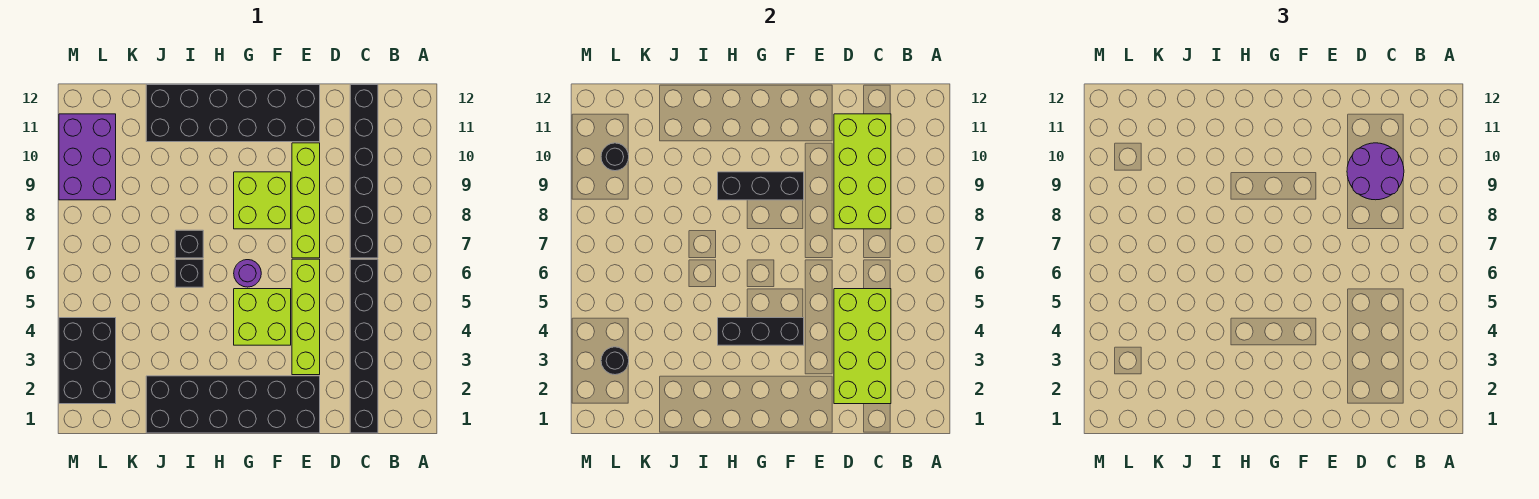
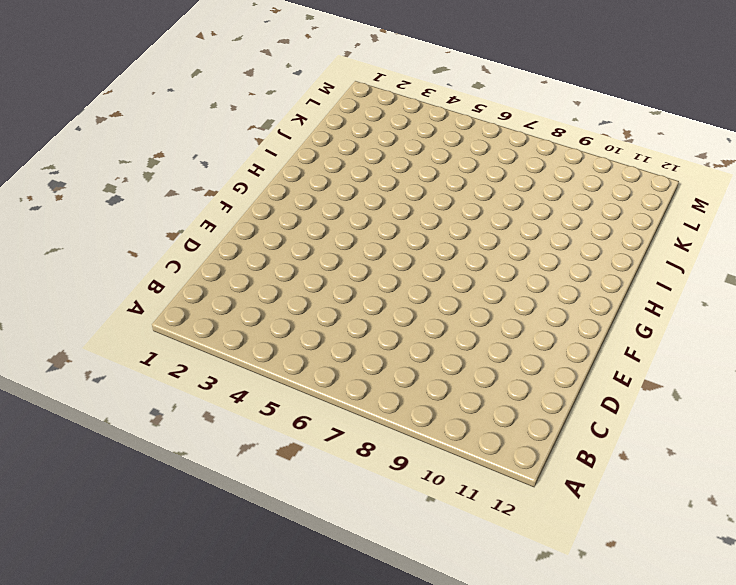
none -> black 1x6 brick [350,259,378,433]
none -> black 1x6 brick [350,85,378,258]
none -> black 2x6 brick [146,376,320,433]

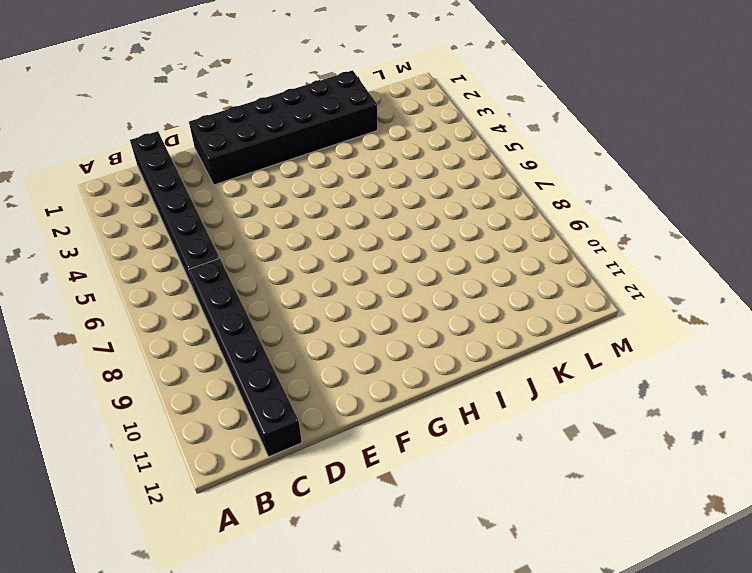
none -> lime 1x4 brick [292,259,320,375]
none -> lime 1x4 brick [292,143,320,258]
none -> black 2x6 brick [146,85,320,142]

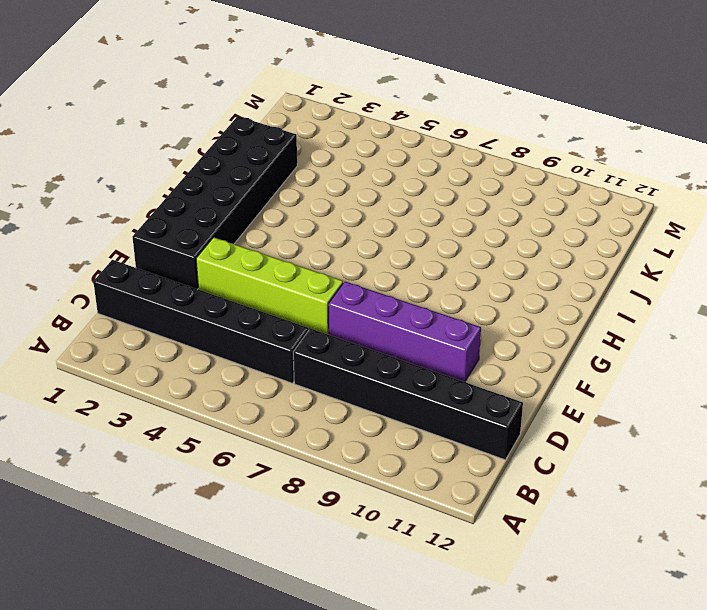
purple 1x4 brick [329,282,481,382] -> lime 1x4 brick [292,143,320,258]
none -> black 2x6 brick [146,85,320,142]
none -> lime 2x2 brick [234,289,291,345]
none -> lime 2x2 brick [234,172,291,229]

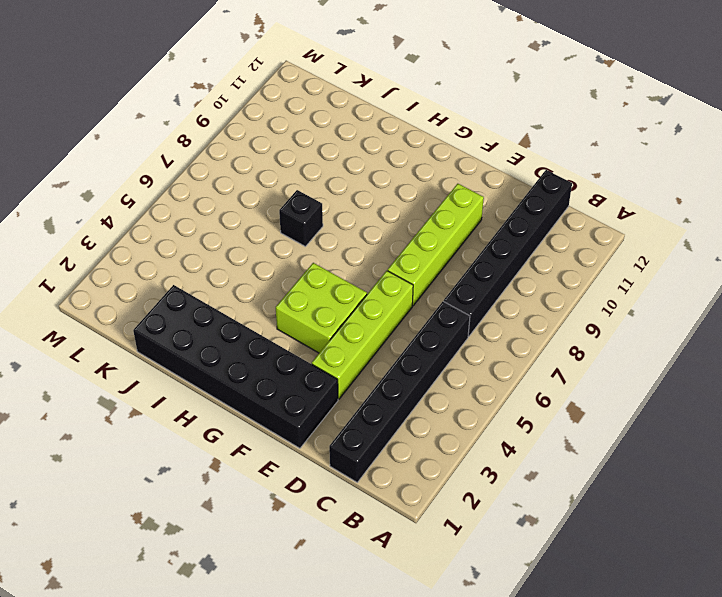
none -> black 2x6 brick [146,85,320,142]
none -> lime 2x2 brick [234,172,291,229]
none -> purple 1x1 round brick [234,260,261,287]

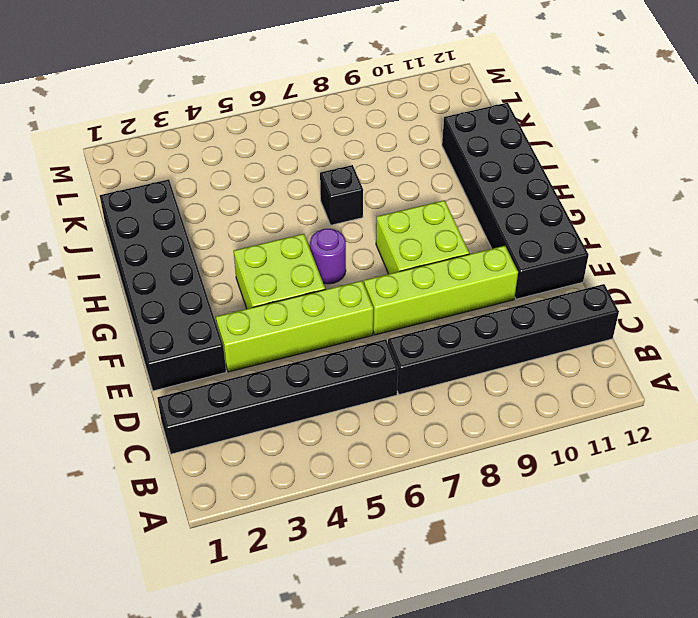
none -> black 1x1 brick [175,259,203,287]
none -> black 2x3 brick [59,318,116,404]
none -> purple 2x3 brick [59,114,116,200]

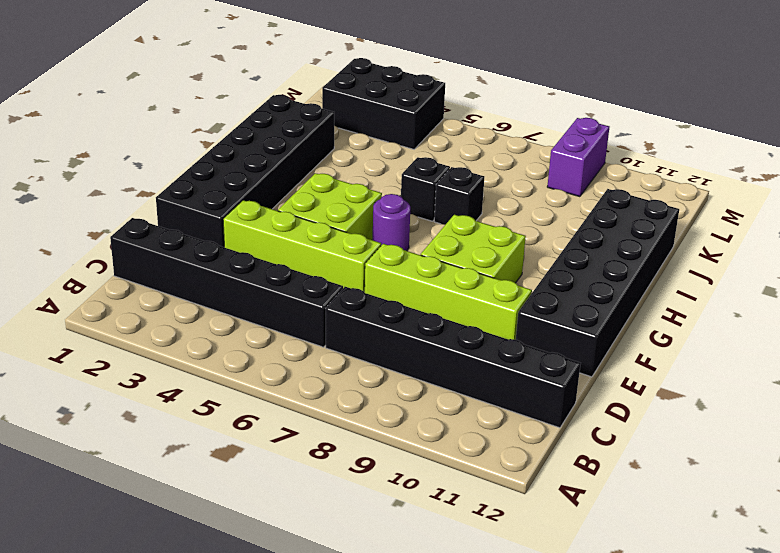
purple 1x2 brick [547,118,609,197] -> purple 2x3 brick [59,114,116,200]
none -> lime 2x4 brick [834,289,891,404]
none -> lime 2x4 brick [834,114,891,229]
none -> black 1x3 brick [718,318,804,345]

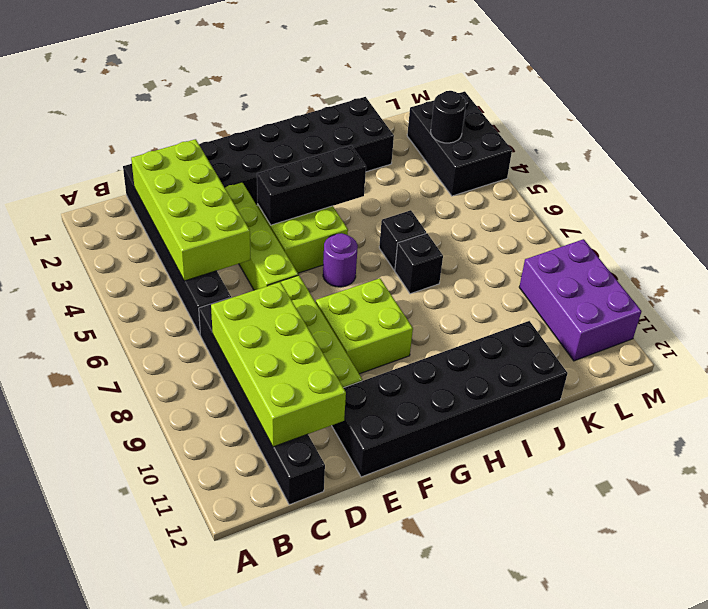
none -> black 1x3 brick [718,172,804,200]
none -> black 1x1 round brick [601,143,629,171]
none -> purple 2x2 round brick [1347,143,1404,200]

